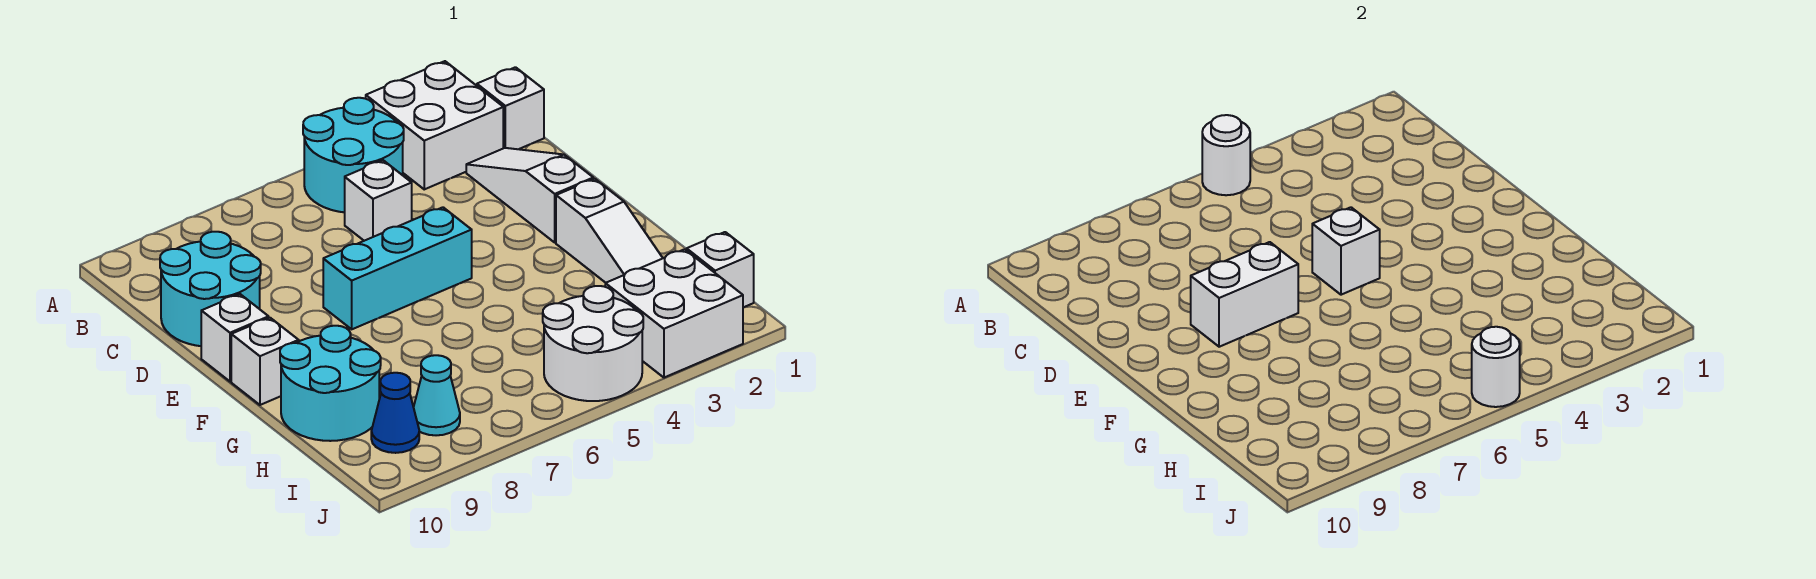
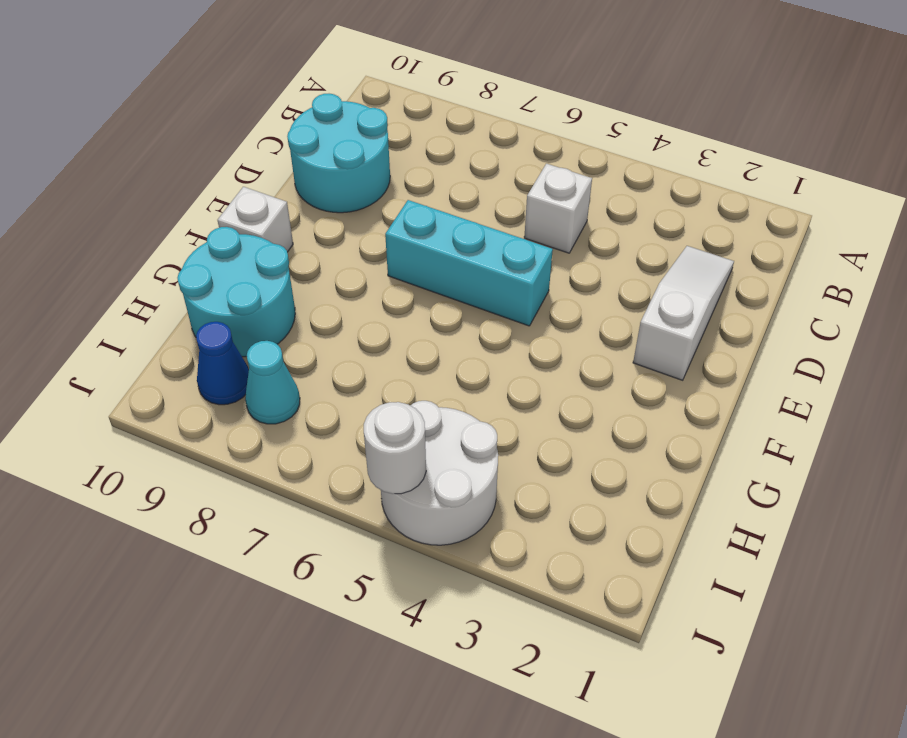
none -> white 2x2 brick [366,61,503,189]
none -> cyan 2x2 round brick [303,98,404,212]
none -> white 1x1 brick [477,67,544,149]

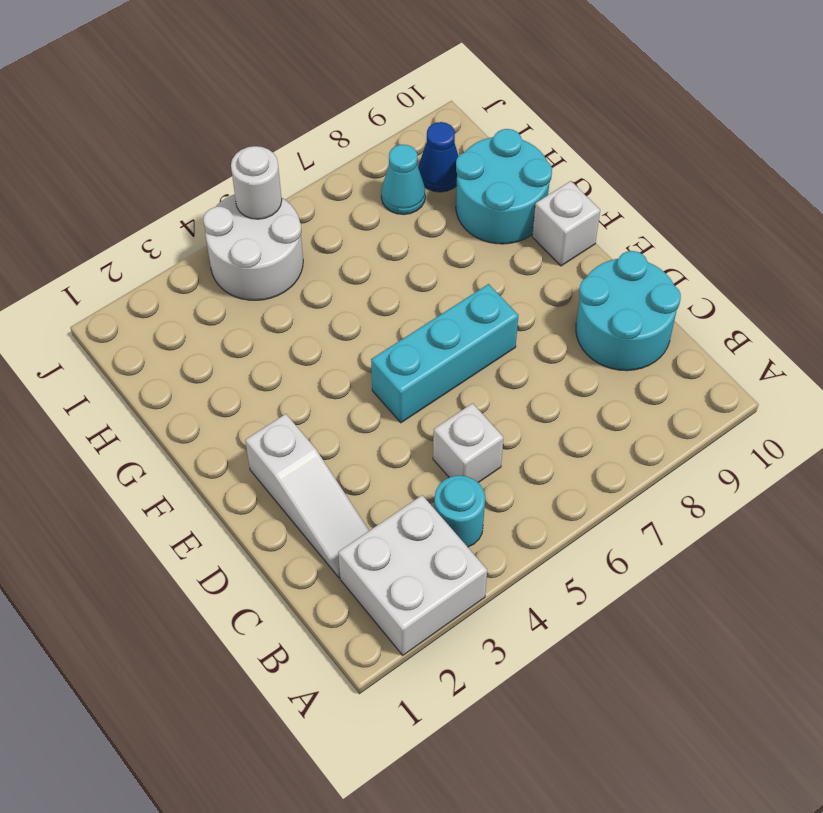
cyan 1x1 round brick [434,475,485,547] -> cyan 2x2 round brick [303,98,404,212]
none -> white 1x1 brick [477,67,544,149]
none -> white 1x1 brick [201,294,269,381]
none -> white 1x3 slope [556,179,663,283]

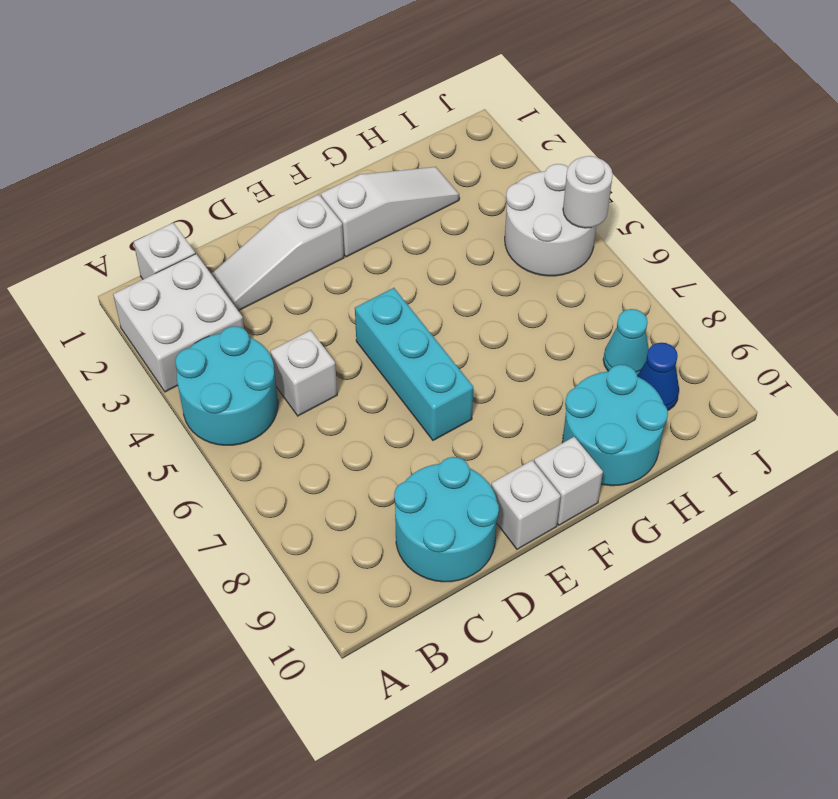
none -> white 1x1 brick [687,232,754,308]
none -> white 2x2 brick [605,249,743,378]
none -> white 1x1 round brick [1202,115,1250,195]

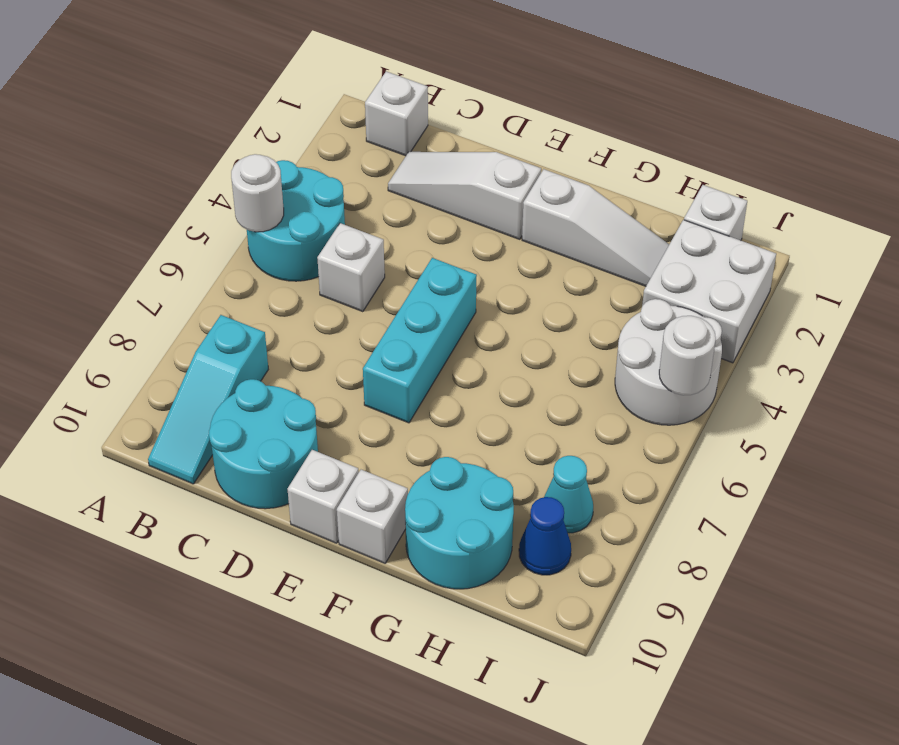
cyan 1x3 slope [148,315,268,484] -> none
none -> white 2x2 brick [366,61,503,189]
none -> white 1x1 brick [1312,207,1380,295]
none -> white 1x2 brick [1191,242,1298,347]

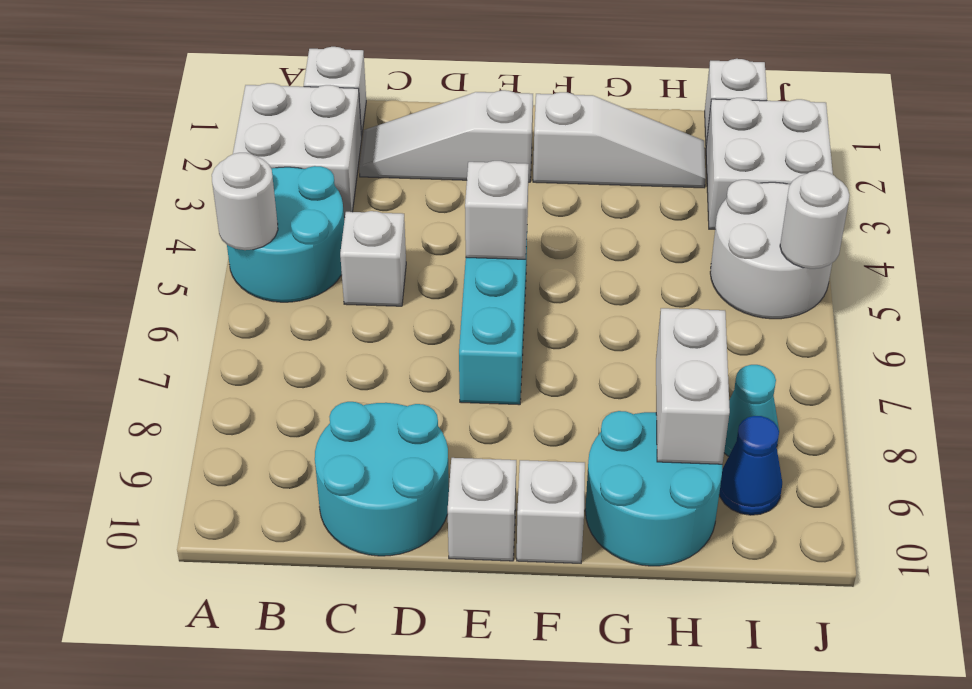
white 1x2 brick [656,308,730,464] -> white 1x2 brick moved to [1191,242,1298,347]

